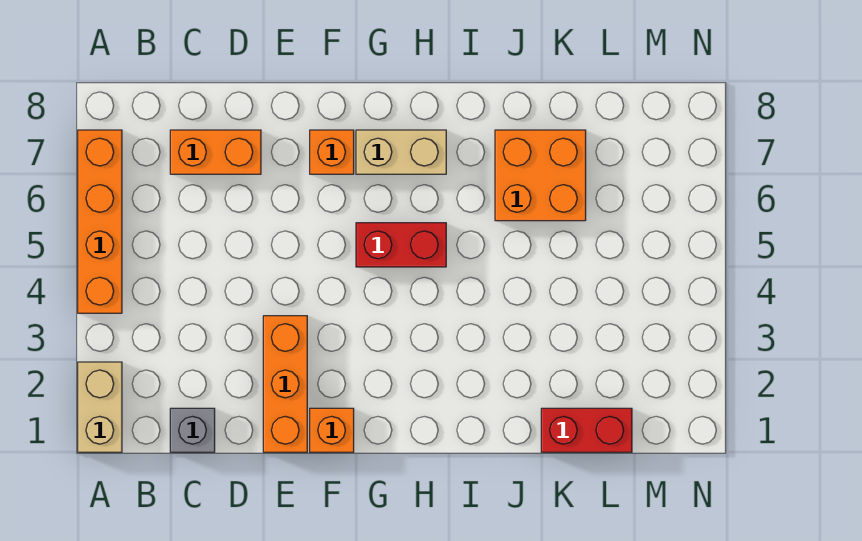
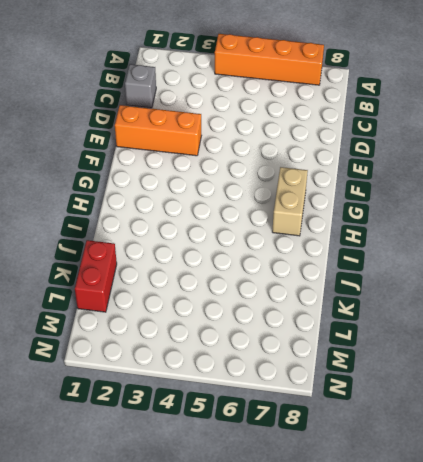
none -> tan 1x2 brick [78,362,122,452]
none -> orange 1x2 brick [170,130,261,174]

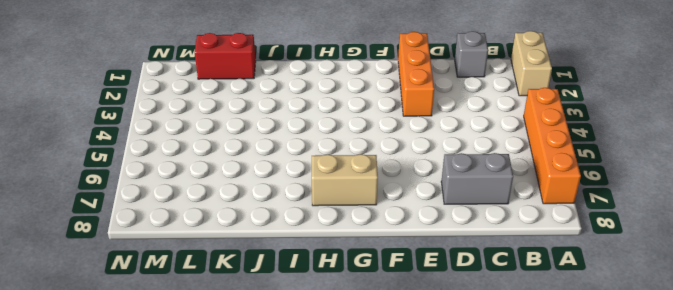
grey 1x2 brick [441,153,513,204] -> orange 1x2 brick [170,130,261,174]
none -> orange 1x1 brick [310,408,354,452]
none -> orange 1x1 brick [310,130,354,174]

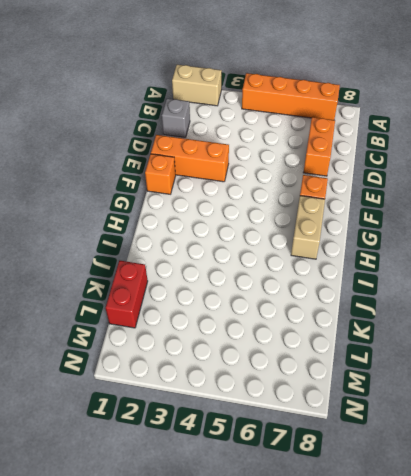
none -> red 1x2 brick [356,223,446,267]
none -> orange 2x2 brick [495,130,586,221]

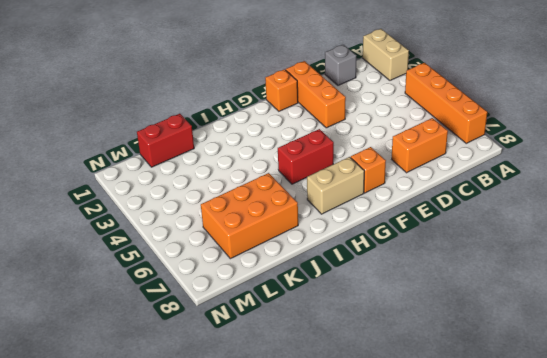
orange 2x3 brick [201,173,298,259] -> orange 2x2 brick [495,130,586,221]

